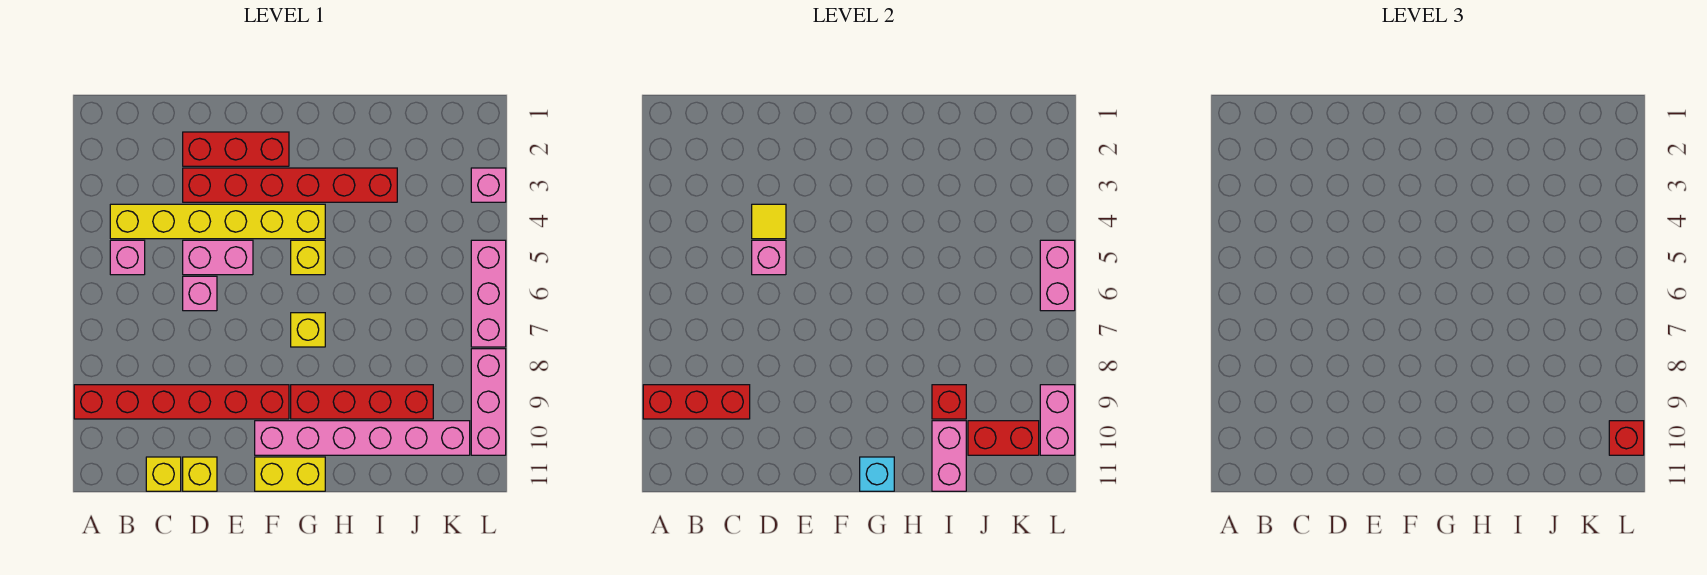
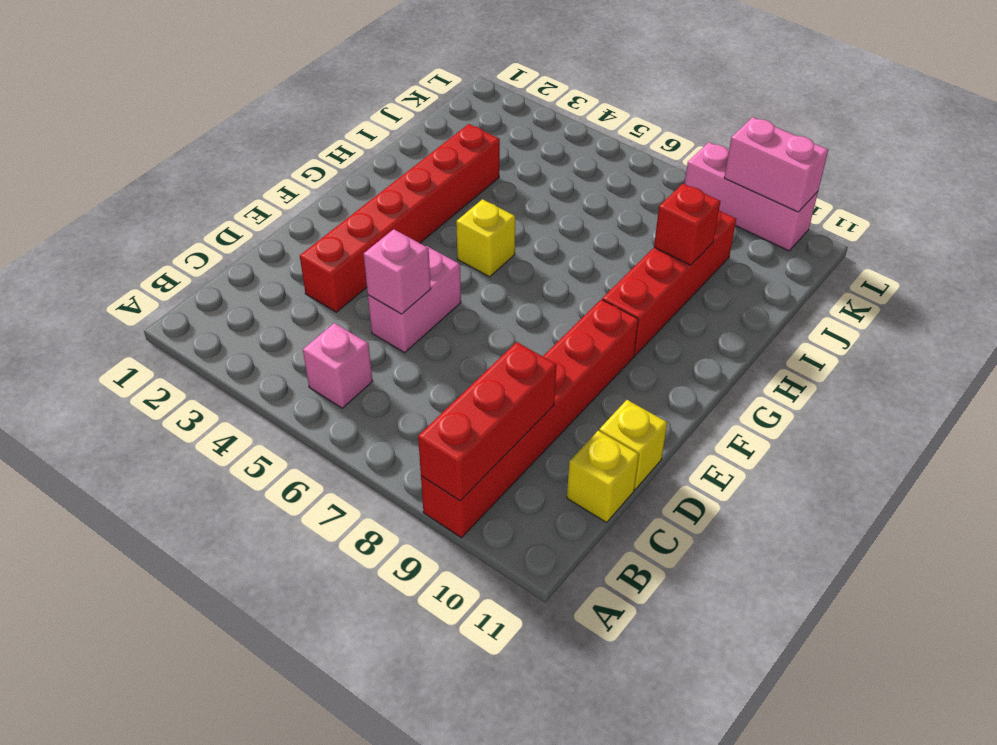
none -> yellow 1x6 brick [110,204,325,239]
none -> red 1x3 brick [183,132,289,166]
none -> pink 1x1 brick [183,276,217,311]

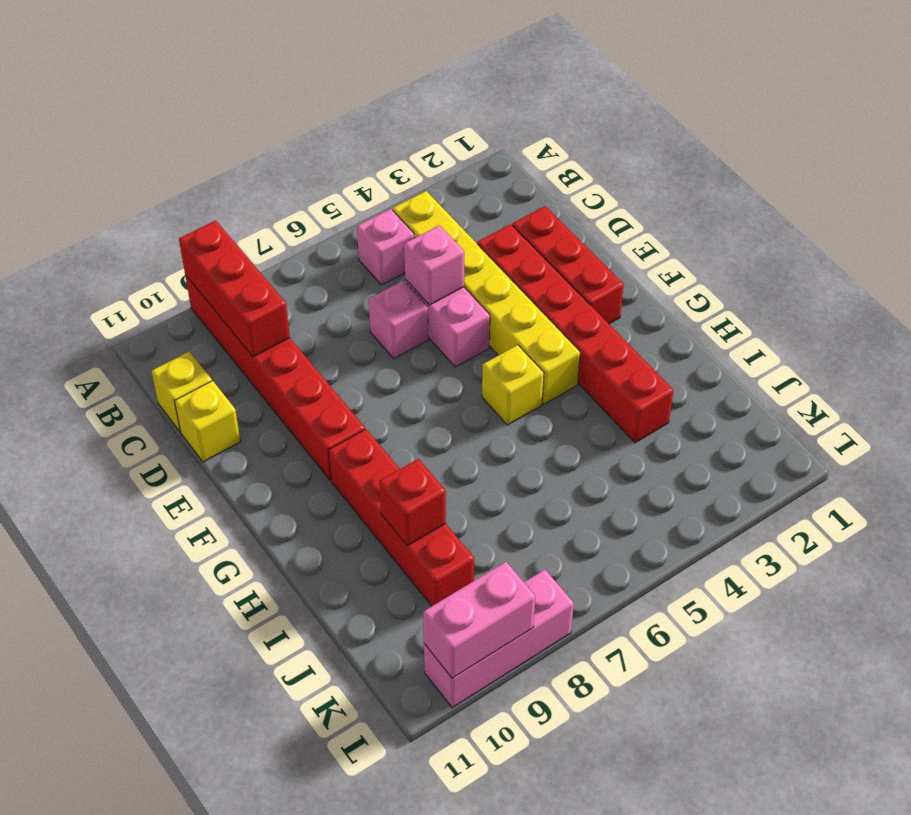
none -> pink 1x6 brick [255,421,470,455]
none -> yellow 1x2 brick [255,457,325,491]
none -> yellow 1x1 brick [291,313,325,347]

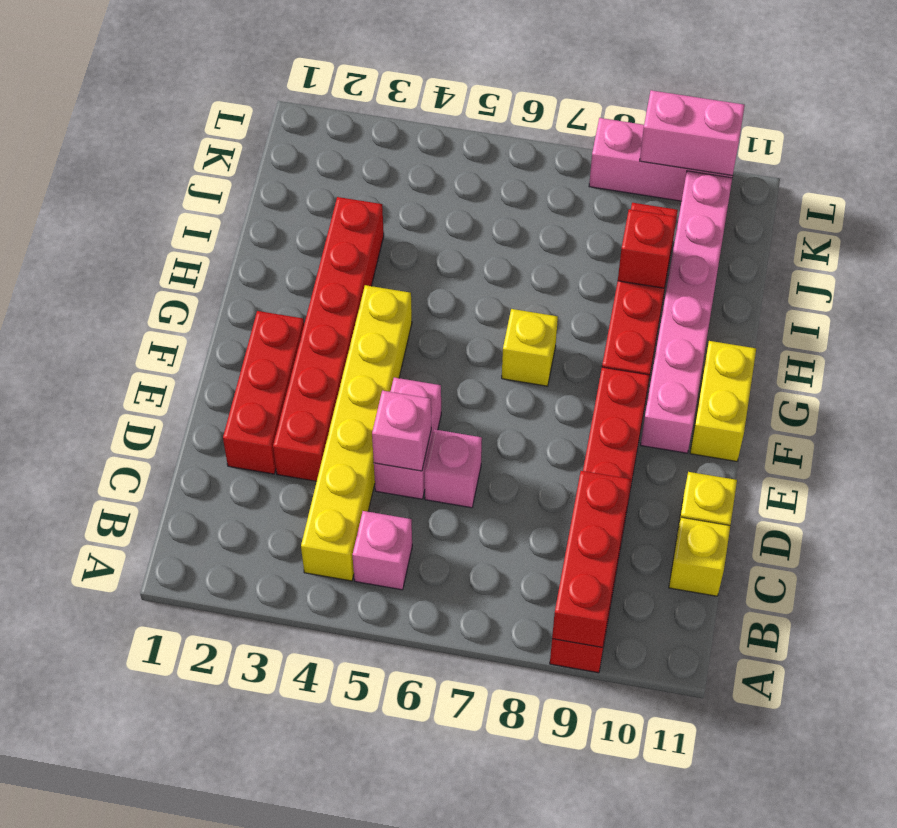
none -> yellow 1x1 brick [291,240,325,275]
none -> pink 1x1 brick [471,168,506,202]
none -> pink 1x3 brick [471,240,506,347]

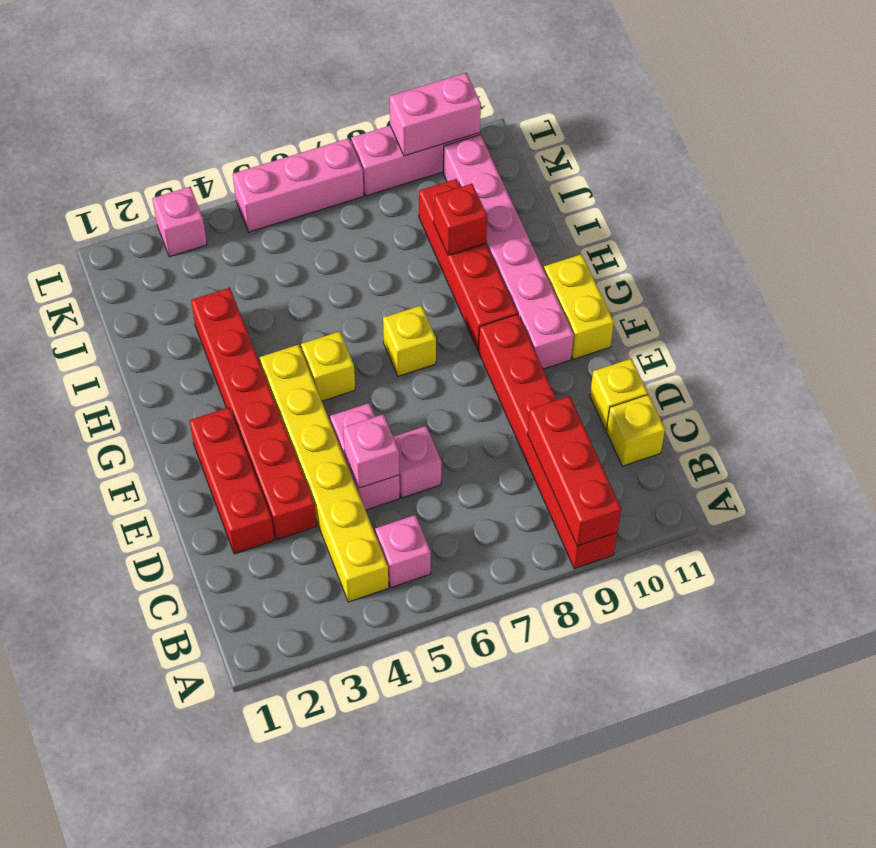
none -> yellow 1x1 tile [752,204,786,239]
none -> cyan 1x1 brick [860,457,894,491]
none -> pink 1x2 brick [932,421,966,491]

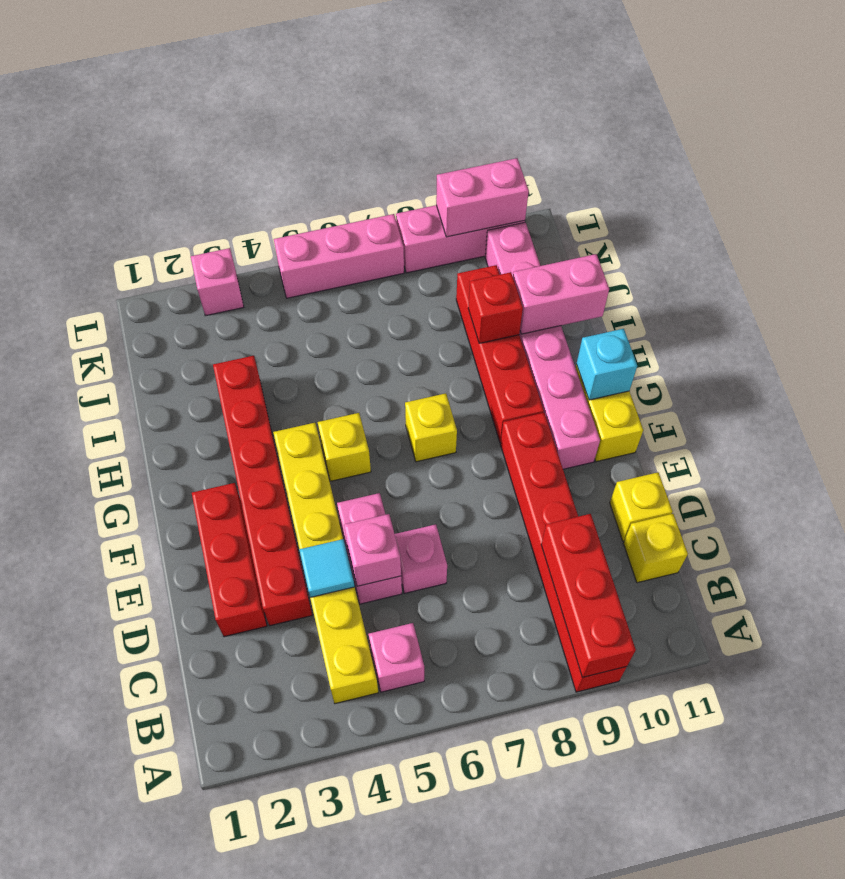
cyan 1x1 tile [299,539,355,597] -> yellow 1x1 tile [752,204,786,239]
none -> red 1x2 brick [968,421,1039,455]
none -> pink 1x2 brick [1040,240,1075,311]
none -> red 1x1 brick [1609,421,1644,455]

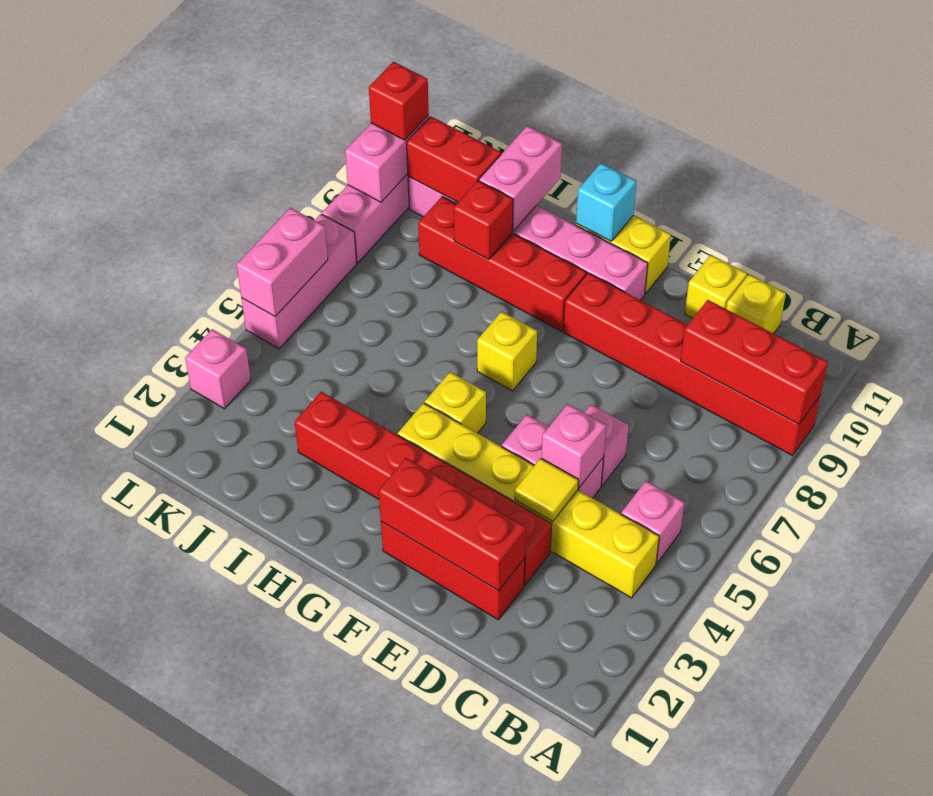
red 1x3 brick [379,458,526,591] -> none

